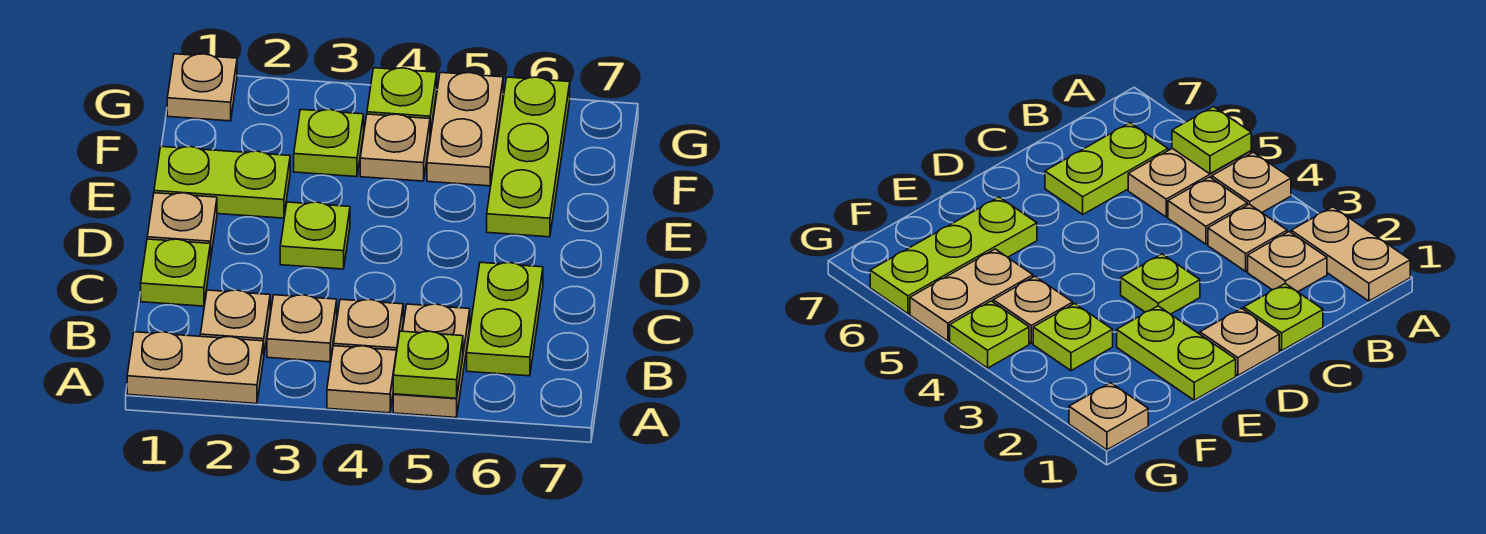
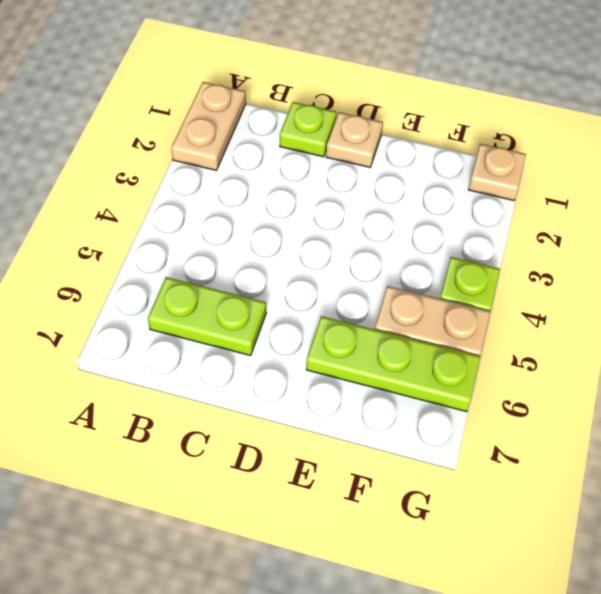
none -> tan 1x1 plate [327,346,397,413]
none -> tan 1x2 plate [393,304,470,417]
none -> tan 1x1 plate [200,290,270,353]

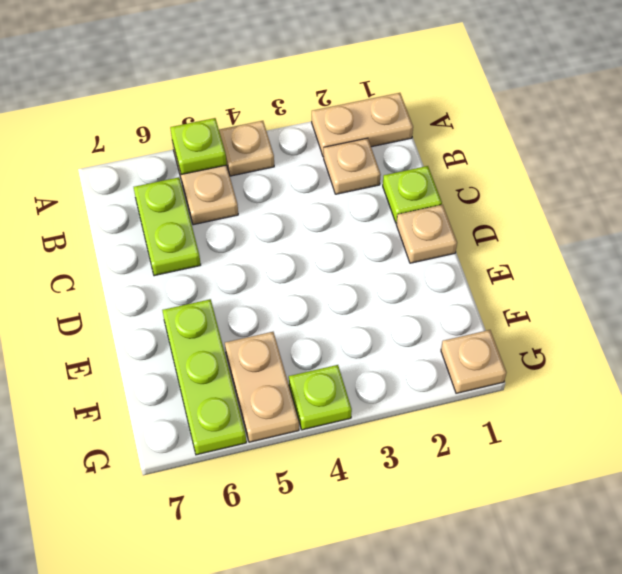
none -> tan 1x1 plate [267,295,337,362]
none -> tan 1x1 plate [334,299,403,350]
none -> lime 1x1 plate [280,202,350,269]

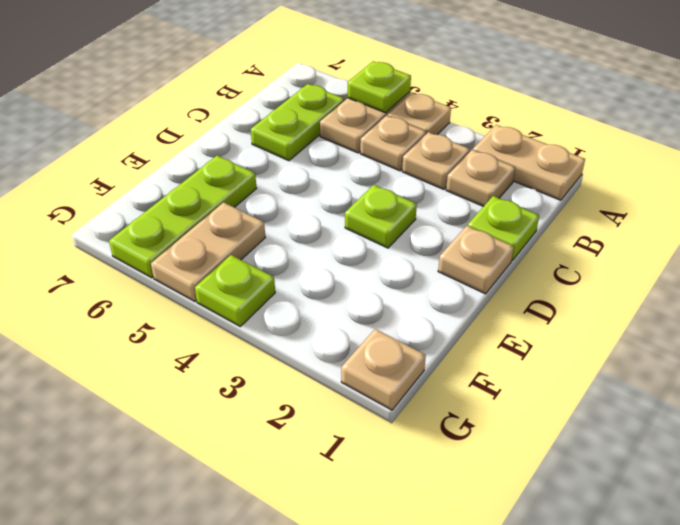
none -> lime 1x2 plate [154,147,290,218]
none -> lime 1x1 plate [294,109,364,177]
none -> tan 1x1 plate [360,114,430,181]

